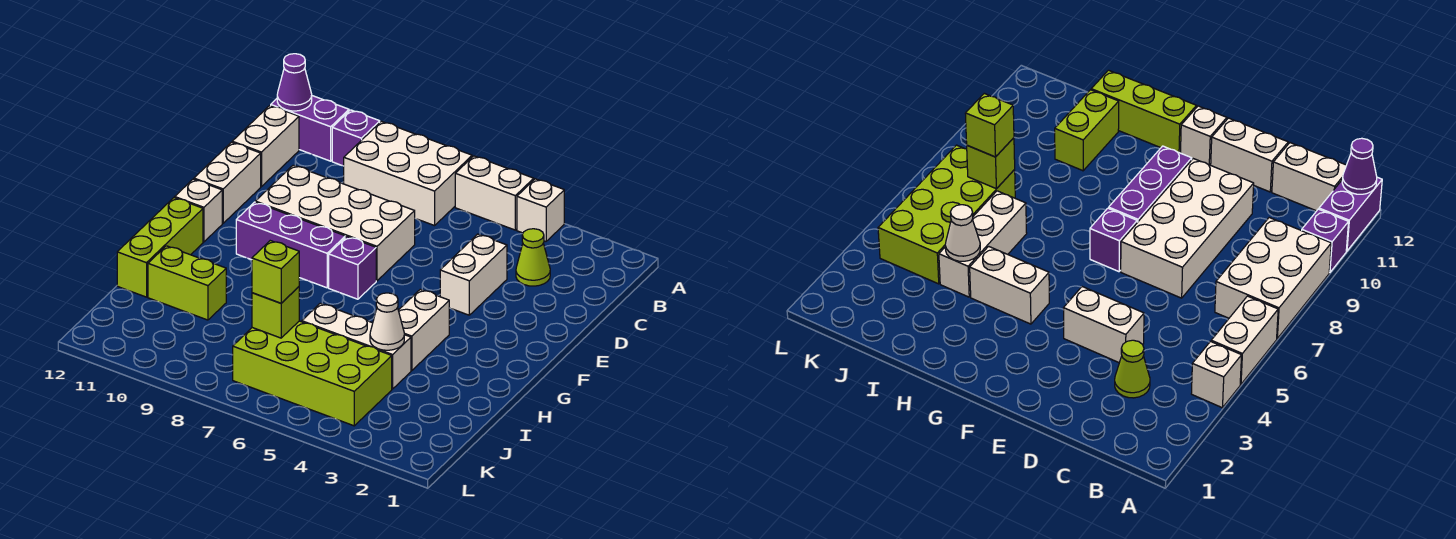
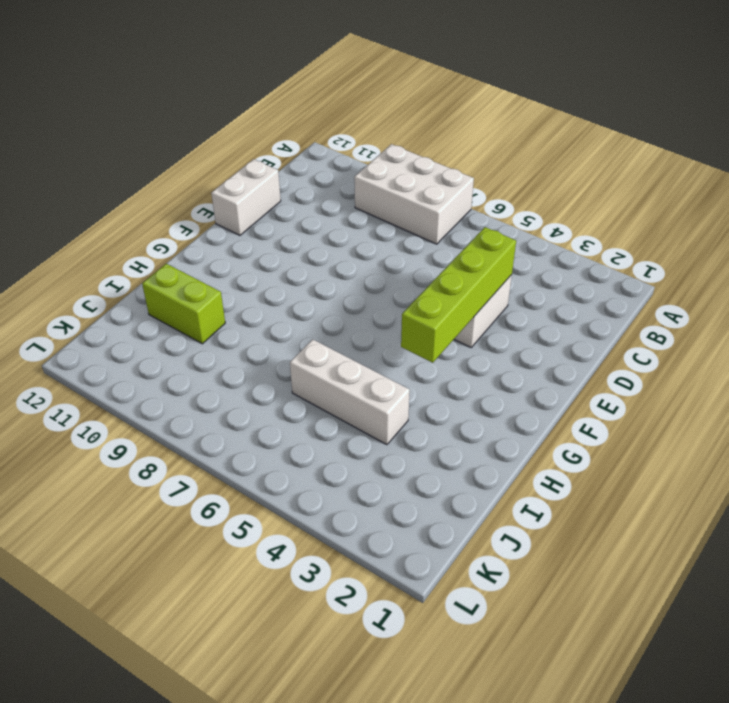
lime 1x4 brick [401,227,516,363] -> none
none -> white 1x1 brick [517,179,564,241]
none -> white 1x2 brick [455,156,534,230]
none -> purple 1x1 brick [332,110,380,166]

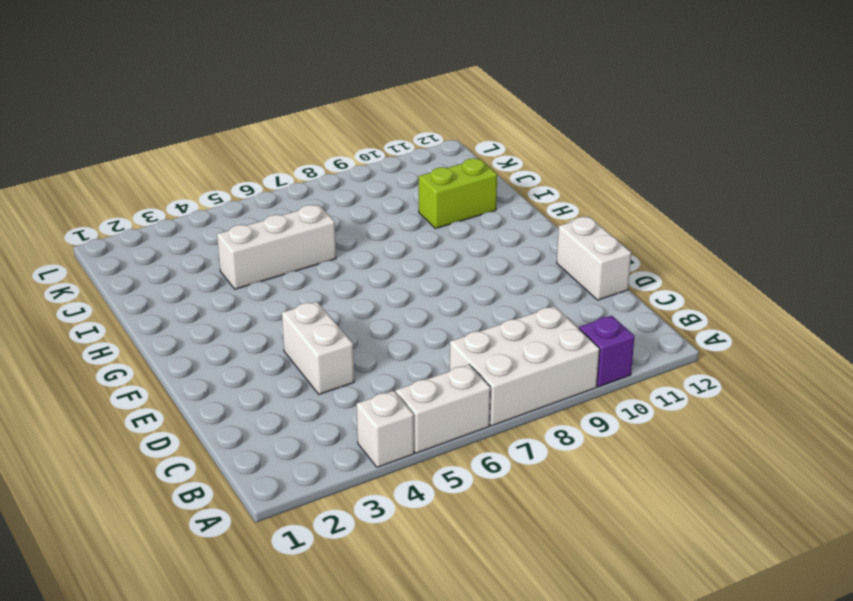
none -> purple 1x2 brick [271,96,349,161]
none -> white 1x2 brick [232,105,299,187]
none -> lime 1x1 cone [516,229,550,286]

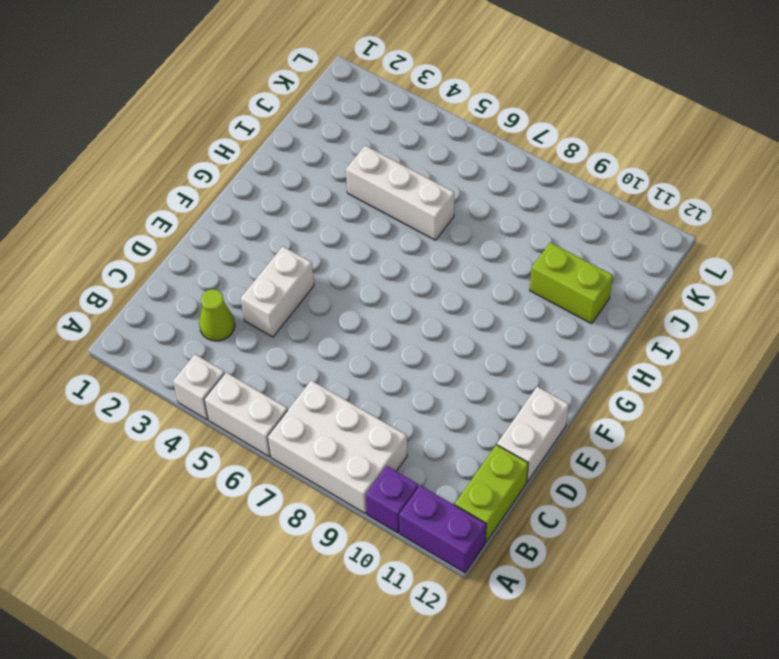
lime 1x2 brick [455,445,528,542] -> white 1x2 brick [232,105,299,187]
none -> white 2x4 brick [255,165,415,281]
none -> purple 1x1 brick [329,237,376,299]
none -> purple 1x3 brick [236,202,345,288]

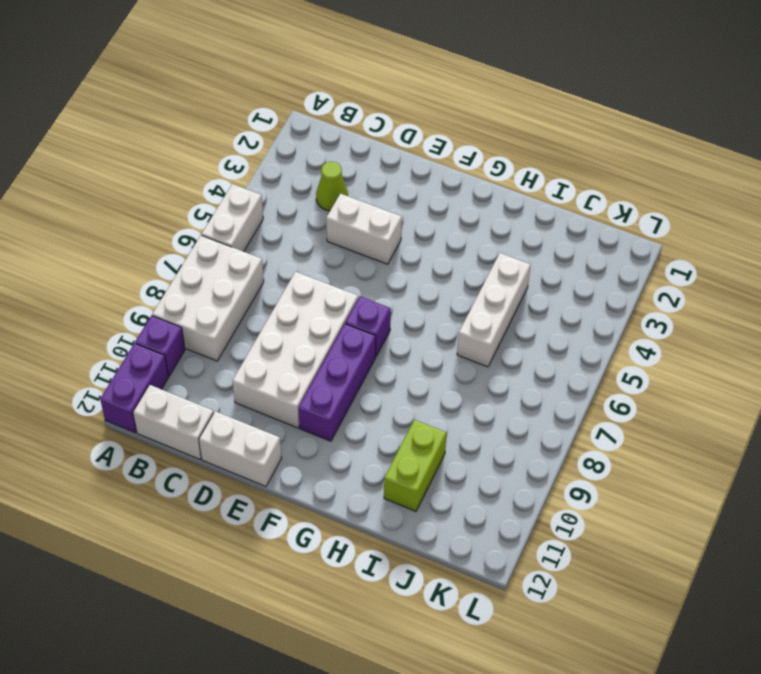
none -> white 1x1 brick [517,179,564,241]
none -> white 1x1 brick [175,179,222,242]
none -> white 1x2 brick [398,289,449,371]

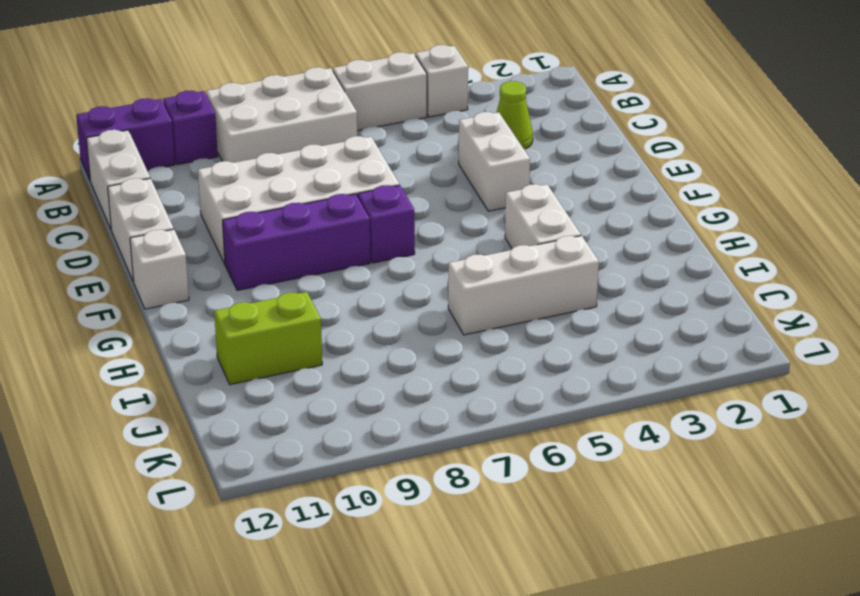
none -> lime 1x3 brick [117,198,203,297]
none -> lime 2x4 brick [233,321,392,426]
none -> purple 1x1 cone [277,54,312,111]

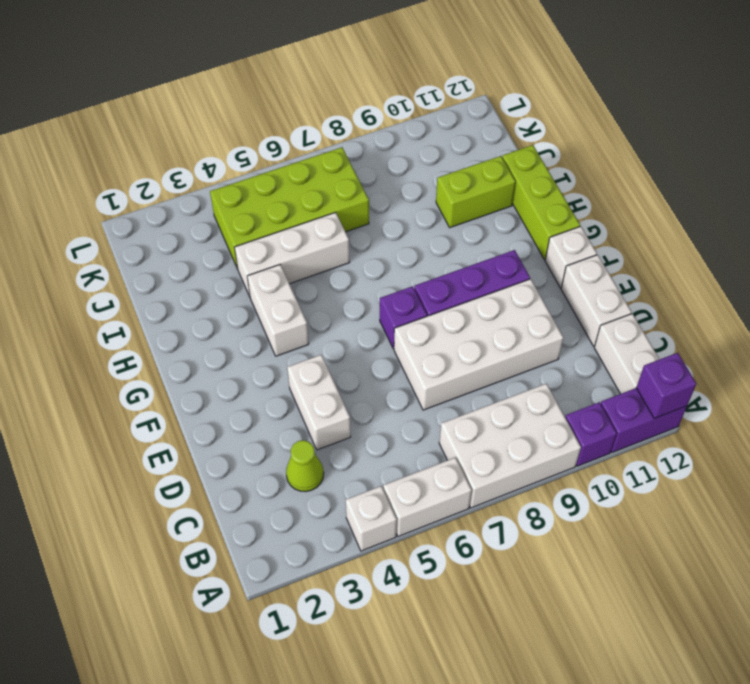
purple 1x1 brick [636,353,696,418] -> purple 1x1 cone [277,54,312,111]
none -> white 1x1 cone [370,293,404,350]
none -> lime 1x1 brick [252,287,299,338]
none -> lime 1x1 brick [252,241,299,303]

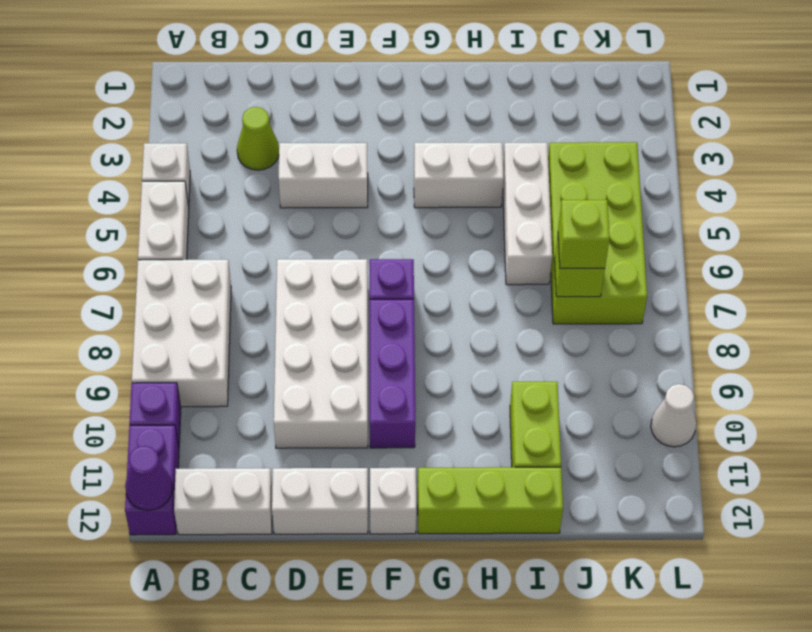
white 1x1 cone [651,384,696,447] -> white 1x1 cone moved to [370,293,404,350]

